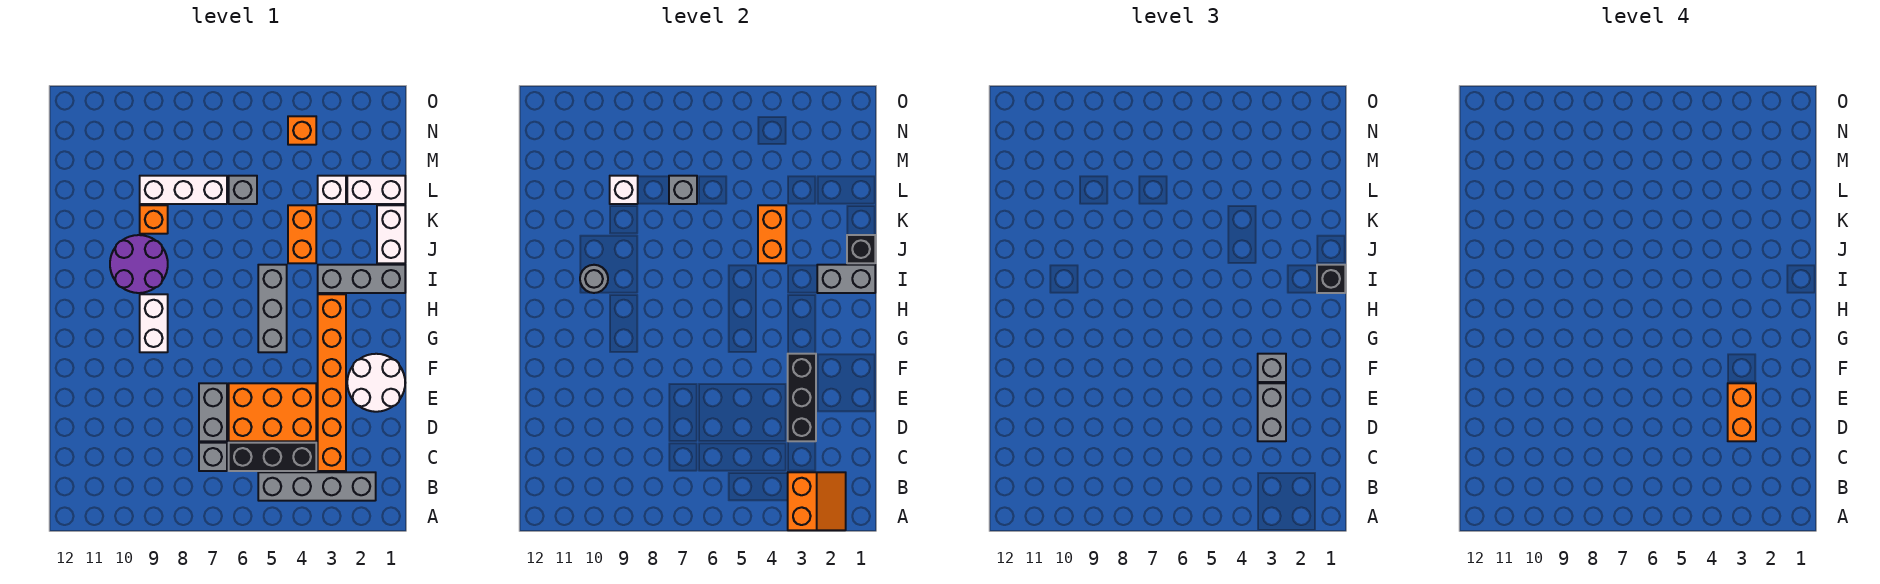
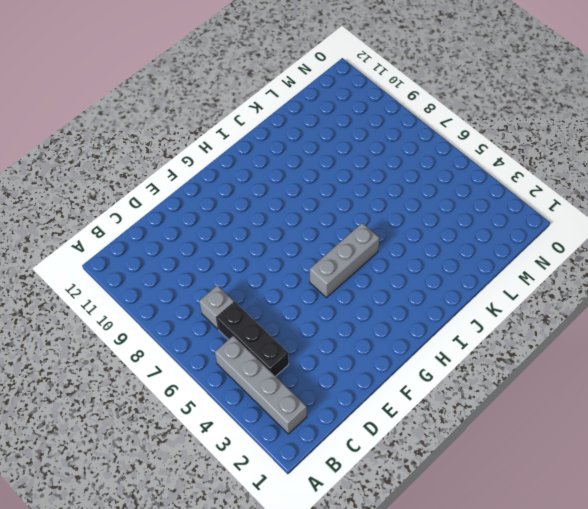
none -> orange 1x6 brick [318,294,346,471]
none -> orange 2x3 brick [229,383,316,441]
none -> grey 1x2 brick [199,383,227,441]
none -> white 2x2 round brick [347,354,405,412]

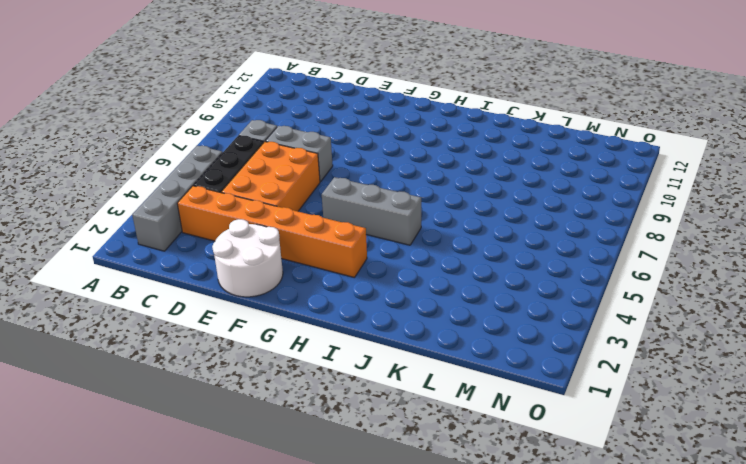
none -> white 1x2 brick [140,294,168,352]
none -> grey 1x3 brick [318,265,405,293]
none -> purple 2x2 round brick [110,235,168,293]
none -> white 1x2 brick [377,205,405,263]

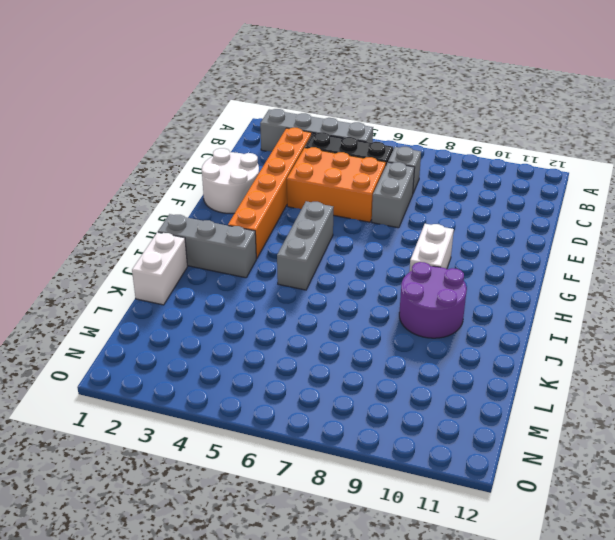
none -> orange 1x2 brick [288,205,316,263]
none -> orange 1x1 brick [140,205,168,234]
none -> white 1x2 brick [347,176,405,204]
none -> white 1x1 brick [318,176,346,204]

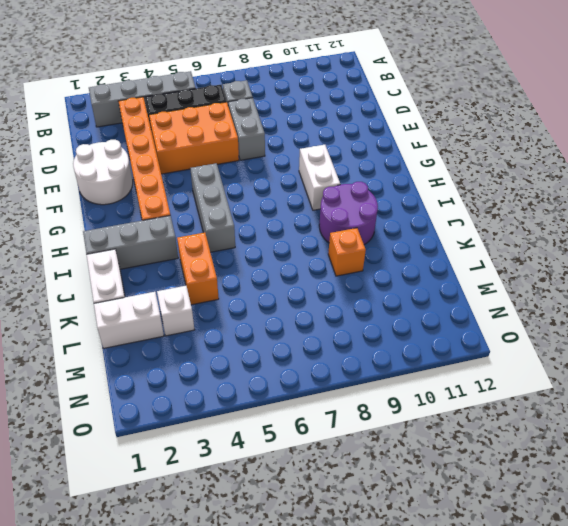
none -> grey 1x1 brick [229,176,257,204]
none -> white 1x3 brick [140,176,227,204]
none -> orange 1x1 brick [288,116,316,145]
none -> orange 2x2 slope [788,472,846,530]

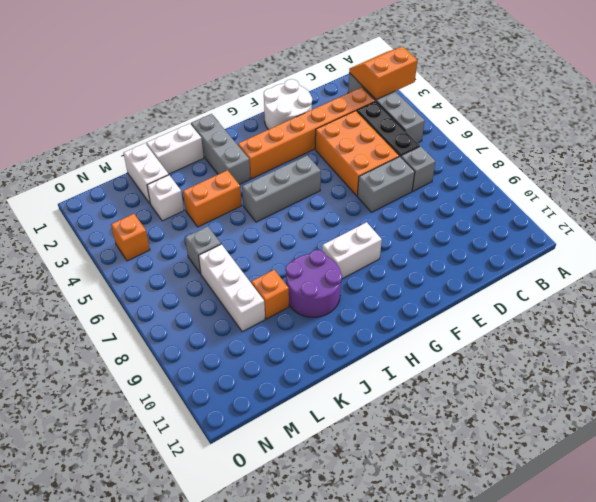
none -> black 1x3 brick [788,354,816,441]
none -> grey 1x2 brick [817,265,875,293]
none -> grey 1x1 round brick [580,265,608,293]
none -> black 1x1 brick [847,235,875,263]

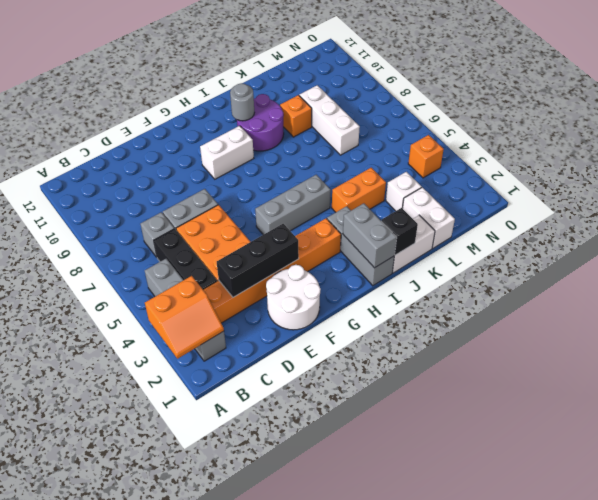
none -> grey 1x1 brick [229,176,257,204]
none -> orange 1x2 brick [758,205,786,263]
none -> grey 1x1 brick [669,176,697,204]
none -> white 1x1 brick [610,176,638,204]

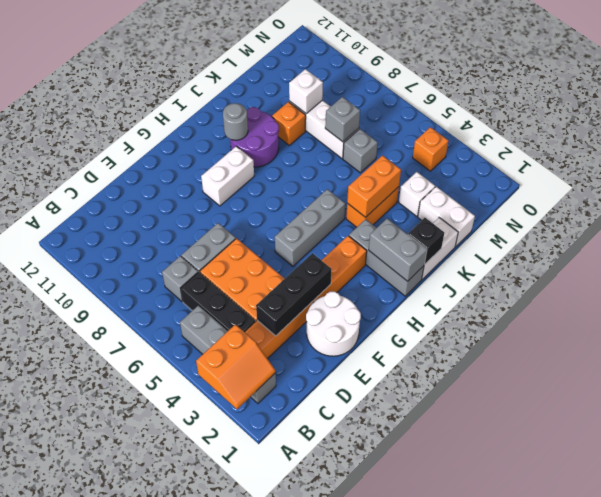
none -> grey 1x2 brick [1258,383,1286,441]
none -> grey 1x1 brick [1258,354,1286,382]
none -> black 1x1 brick [1317,265,1345,293]
none -> orange 1x2 brick [1728,383,1756,441]

